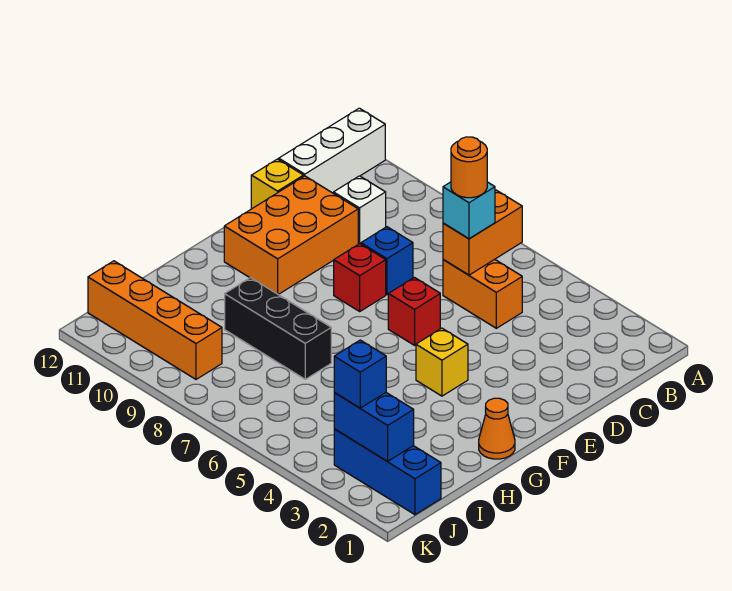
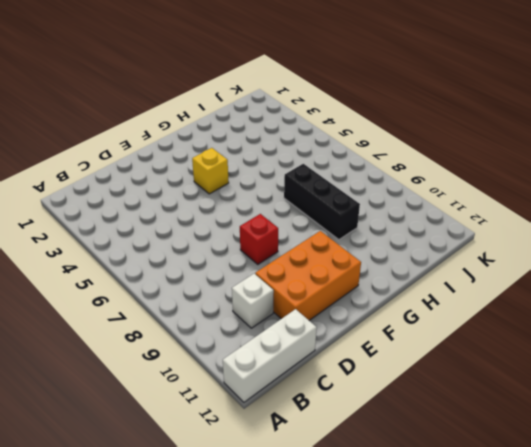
none -> orange 1x2 brick [443,259,522,328]
none -> blue 1x1 brick [361,227,413,295]
none -> yellow 1x1 brick [251,159,304,209]

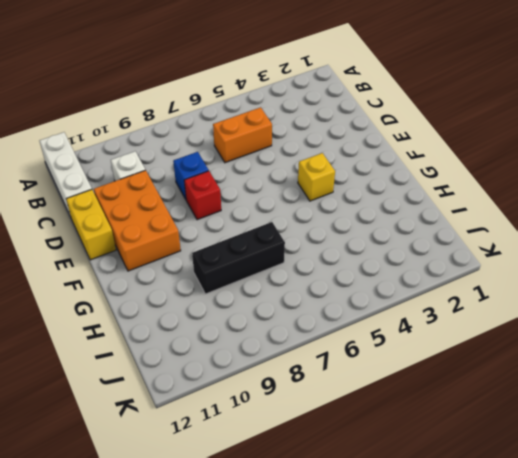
yellow 1x2 brick [66,190,116,260] -> yellow 1x1 brick [251,159,304,209]
none -> red 1x1 brick [388,277,440,345]
none -> orange 1x1 cone [479,398,515,459]
none -> blue 1x3 brick [334,429,441,515]

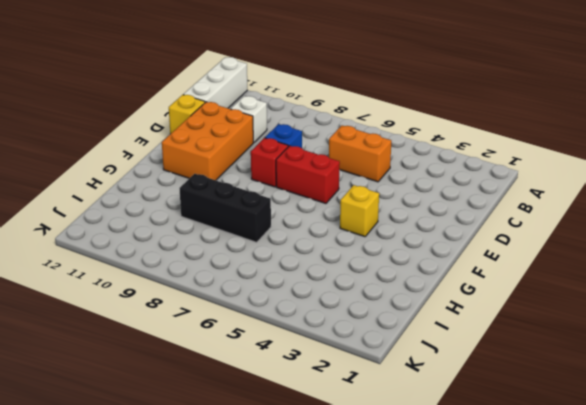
red 1x2 brick [276,146,340,204] -> red 1x1 brick [388,277,440,345]
none -> orange 1x1 cone [479,398,515,459]
none -> blue 1x3 brick [334,429,441,515]
none -> orange 1x4 brick [88,261,222,379]

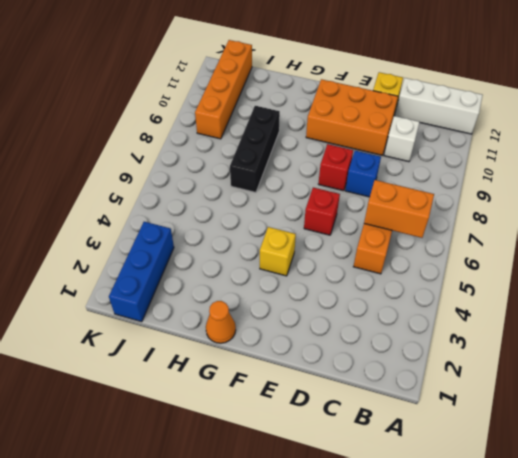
none -> blue 1x2 brick [334,393,414,461]
none -> cyan 1x1 brick [443,182,495,239]
none -> blue 1x1 brick [334,340,386,408]

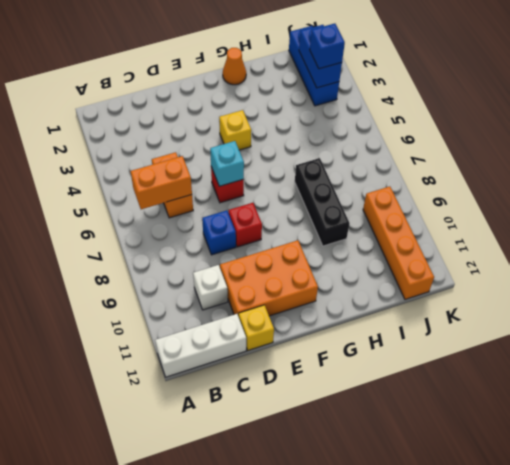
cyan 1x1 brick [210,141,244,186] -> cyan 1x1 brick moved to [443,182,495,239]
none -> orange 1x1 round brick [451,137,487,198]

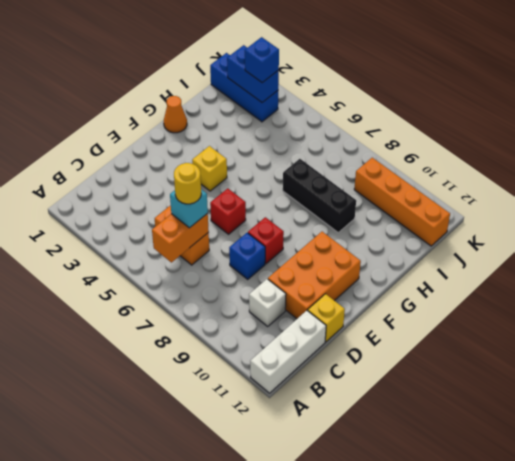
yellow 1x1 round brick [174,163,201,204] -> orange 1x1 round brick [451,137,487,198]

